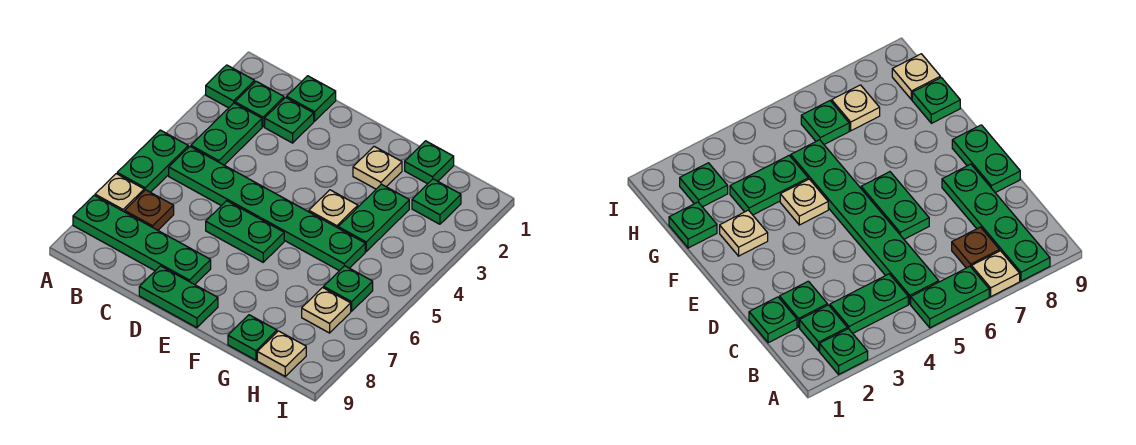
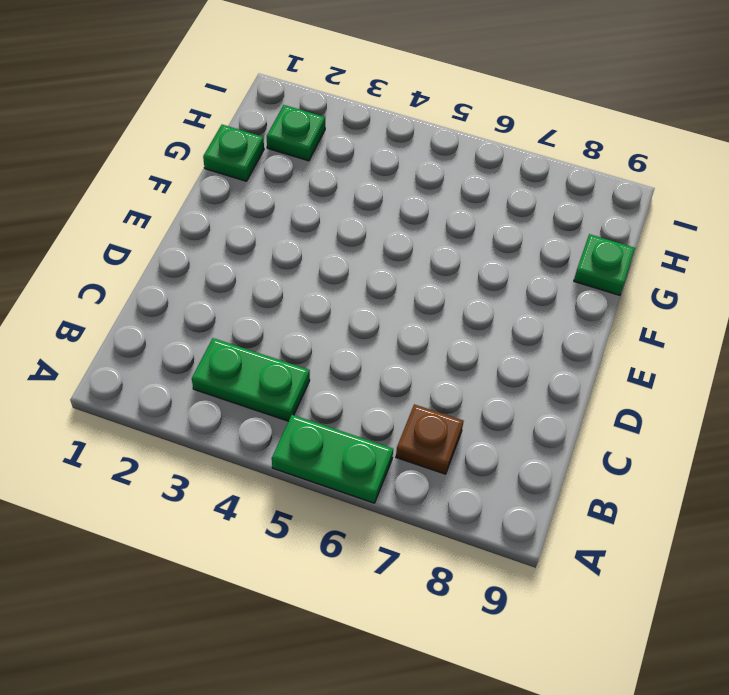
none -> green 1x1 plate [206,65,255,108]
none -> tan 1x1 plate [95,174,144,212]
none -> green 1x4 plate [73,195,211,285]

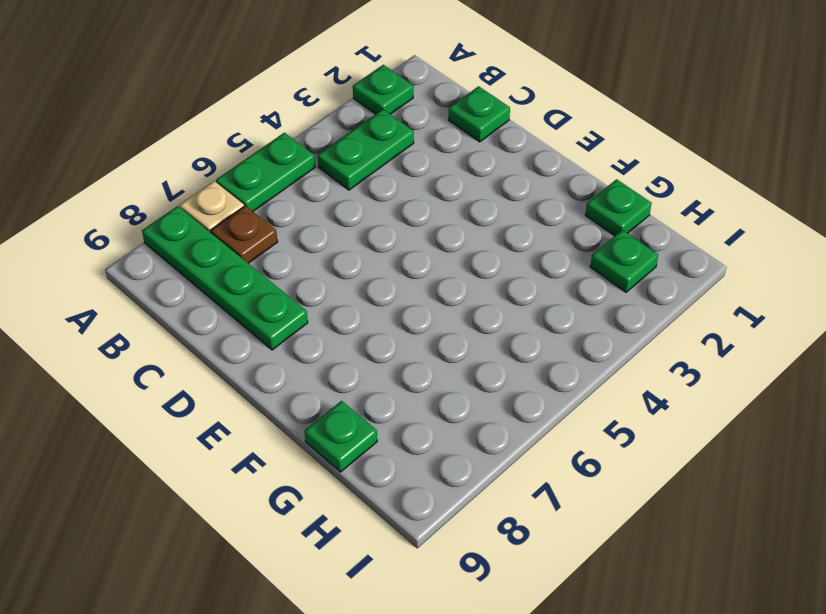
none -> green 1x1 plate [235,81,284,127]
none -> green 1x6 plate [169,147,365,271]
none -> green 1x1 plate [265,98,314,143]

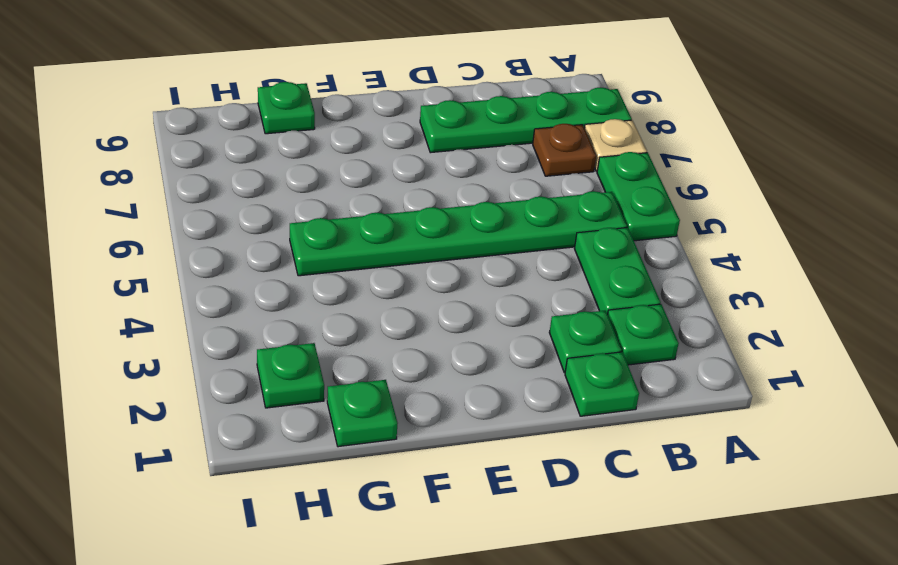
none -> green 1x1 plate [206,65,255,108]
none -> green 1x2 plate [206,201,284,262]
none -> green 1x2 plate [139,266,218,328]

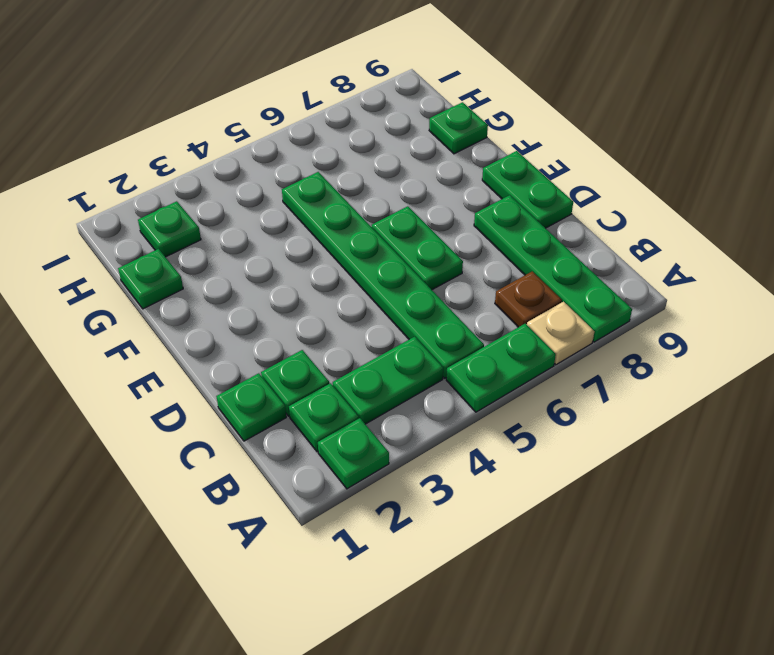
none -> tan 1x1 plate [353,146,402,189]
none -> tan 1x1 plate [309,190,358,228]
none -> green 1x2 plate [338,184,409,251]

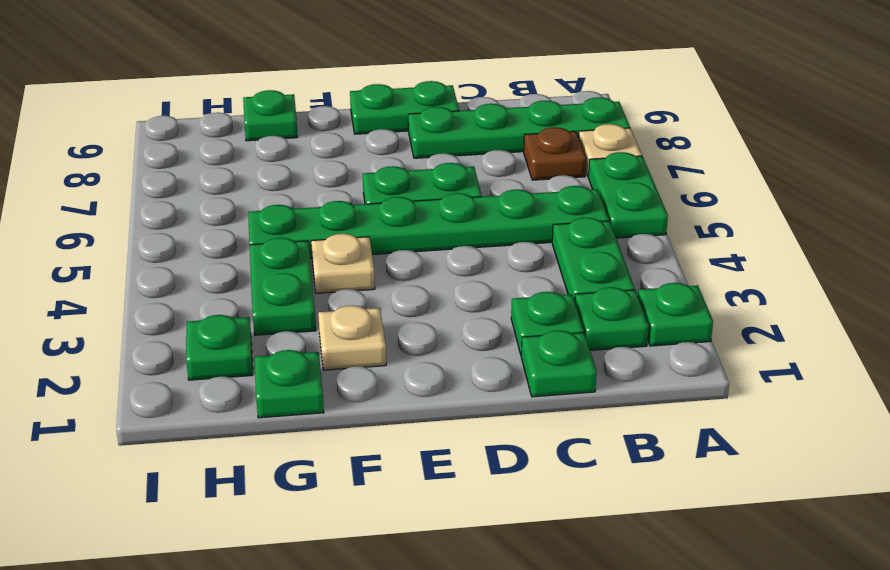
none -> green 1x1 plate [324,266,373,311]
none -> tan 1x1 plate [302,288,351,333]
none -> tan 1x1 plate [257,331,306,376]

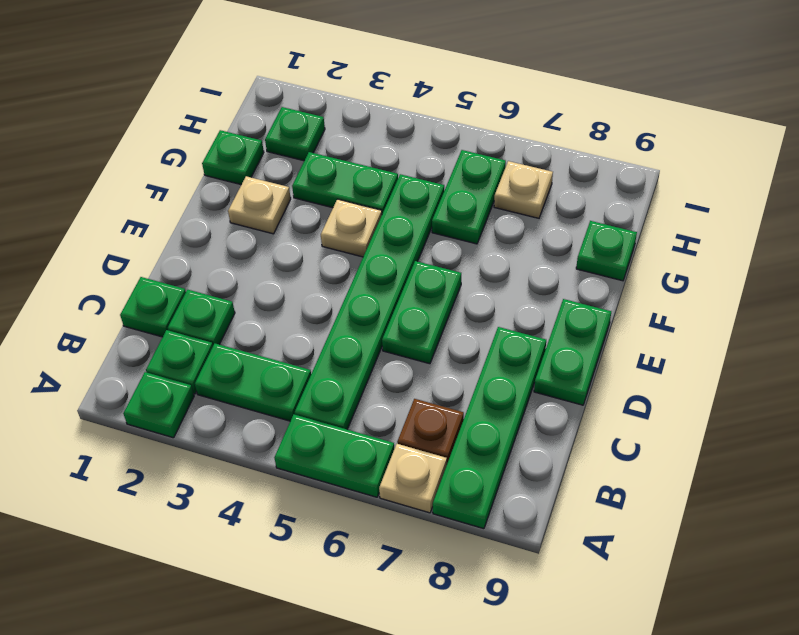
green 1x2 plate [432,150,506,244] -> green 1x1 plate [324,266,373,311]
none -> tan 1x1 plate [257,331,306,376]

